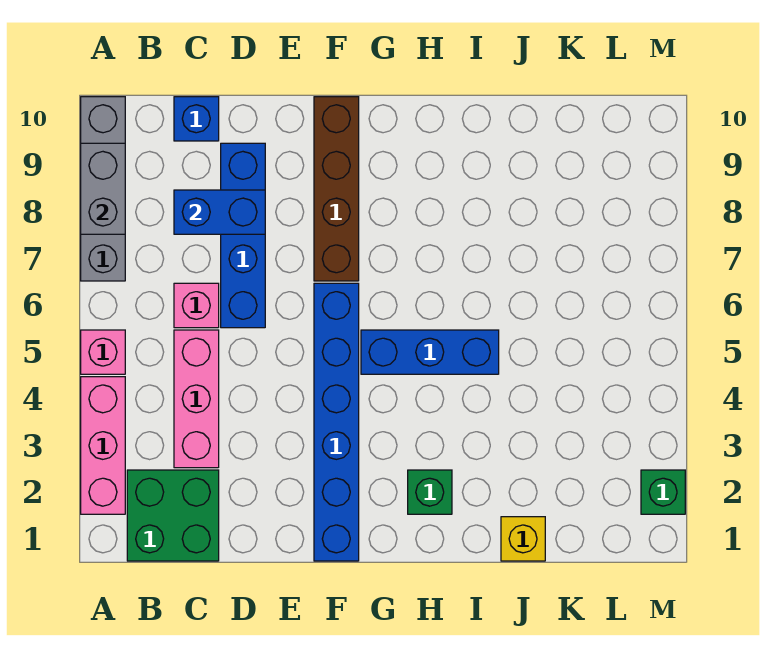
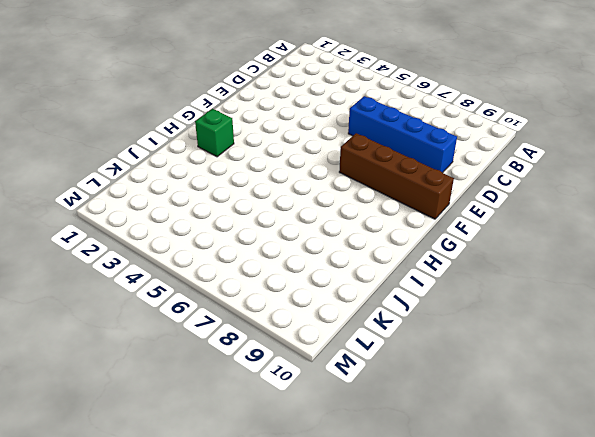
none -> pink 1x3 brick [81,377,125,514]
none -> pink 1x1 brick [81,330,125,374]
none -> grey 1x4 brick [81,97,125,281]

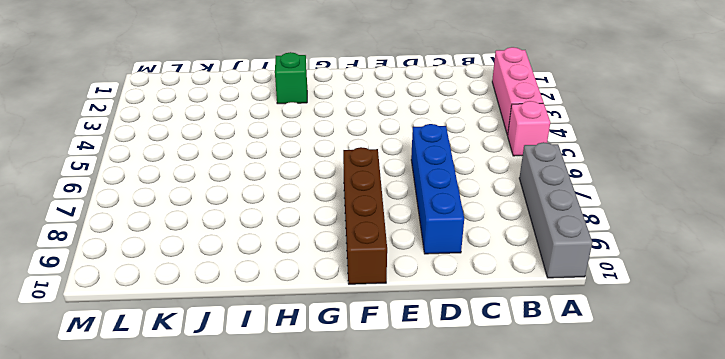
none -> green 2x2 brick [127,470,219,561]
none -> pink 1x3 brick [174,330,219,468]
none -> pink 1x1 brick [174,283,219,328]

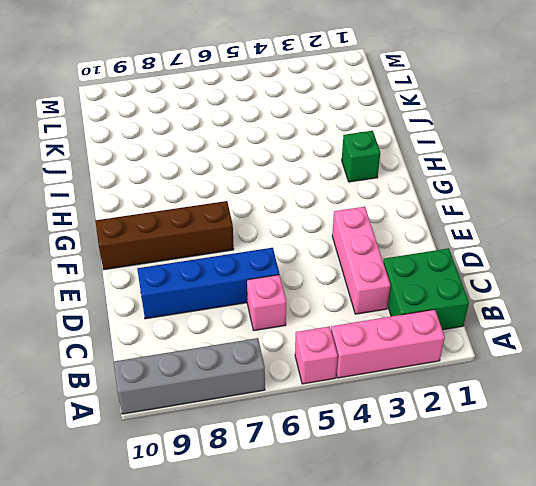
pink 1x3 brick [332,207,390,314] -> pink 1x3 brick turned to [174,330,219,468]
none -> blue 1x1 brick [174,97,219,141]
none -> blue 1x6 brick [314,283,359,561]
none -> blue 1x3 brick [361,330,499,374]

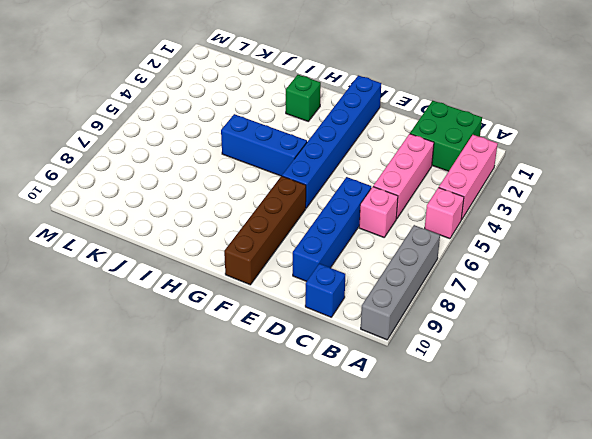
none -> yellow 1x1 brick [501,517,545,561]
none -> green 1x1 brick [641,470,685,514]
none -> grey 1x2 brick [81,143,125,234]

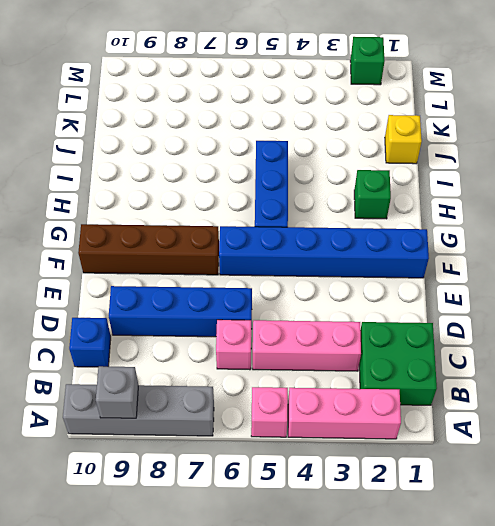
grey 1x1 brick [96,366,138,418] -> grey 1x2 brick [81,143,125,234]
none -> blue 1x2 brick [174,190,265,234]

